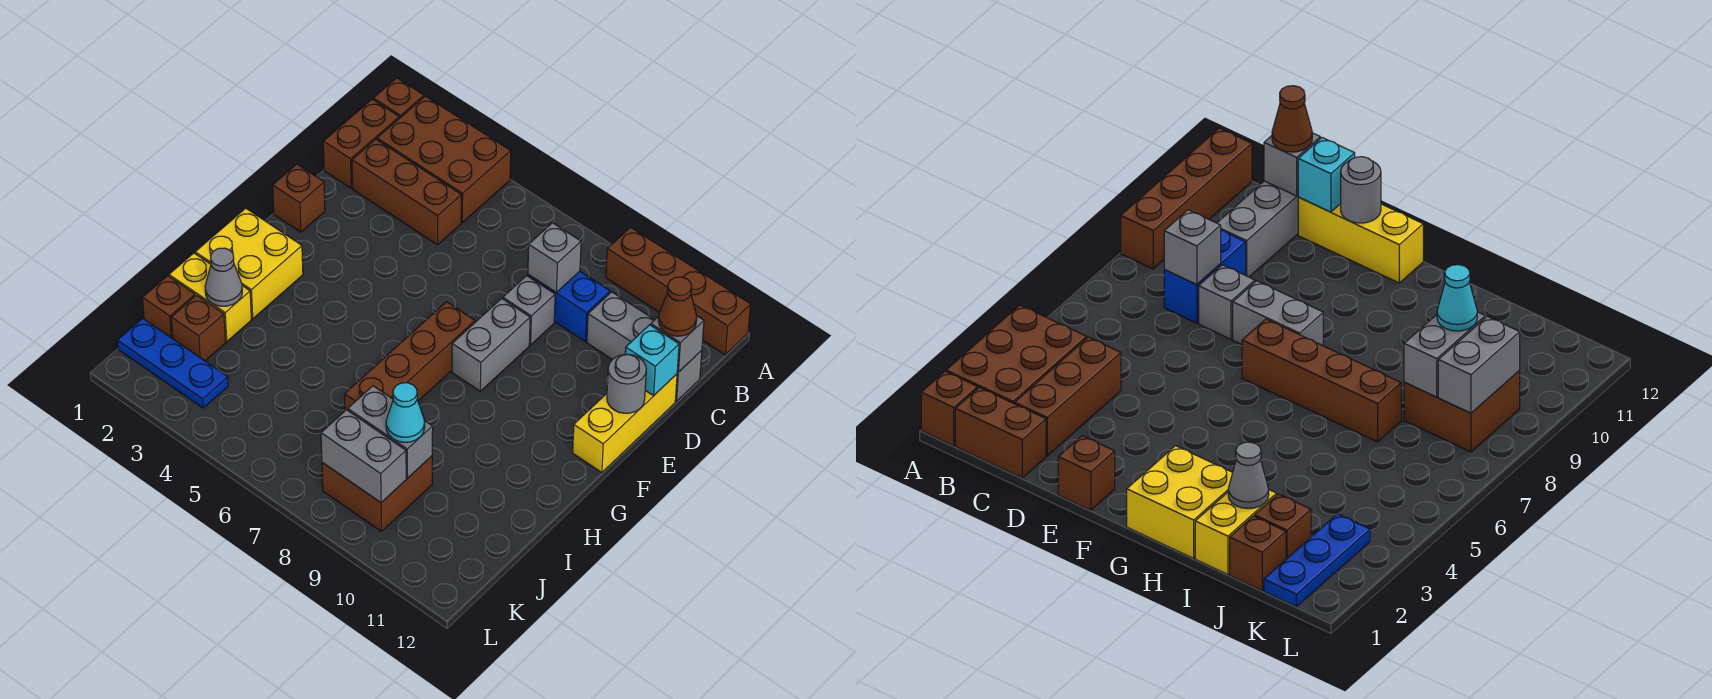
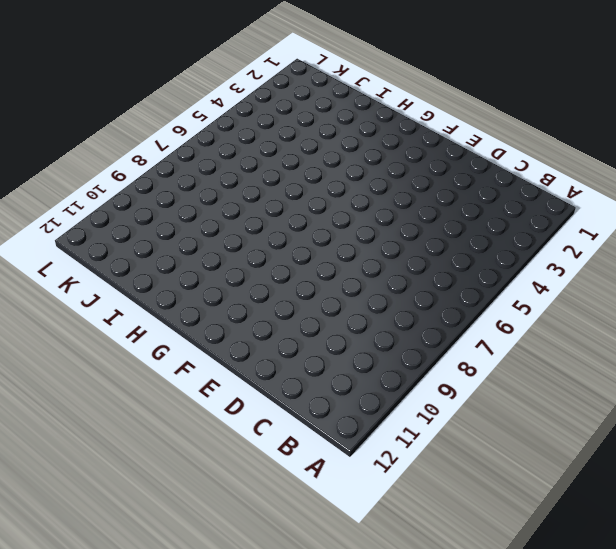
none -> brown 1x1 brick [373,78,424,118]
none -> brown 2x3 brick [377,96,511,222]
none -> brown 1x4 brick [606,227,751,355]

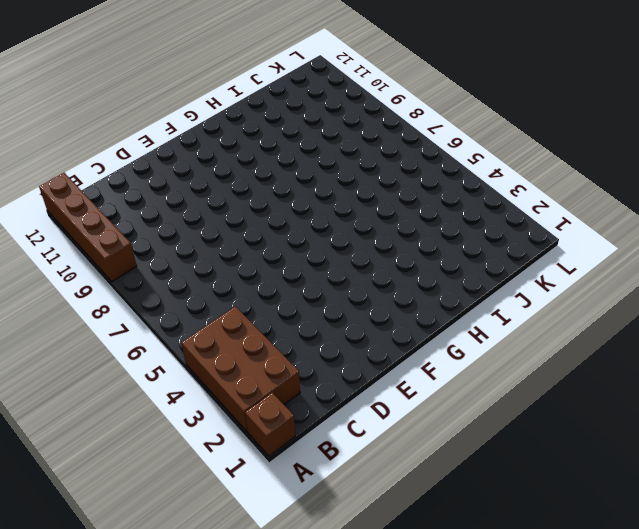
none -> brown 1x2 brick [323,99,399,188]
none -> brown 1x3 brick [352,139,461,245]
none -> blue 1x2 brick [528,271,610,341]

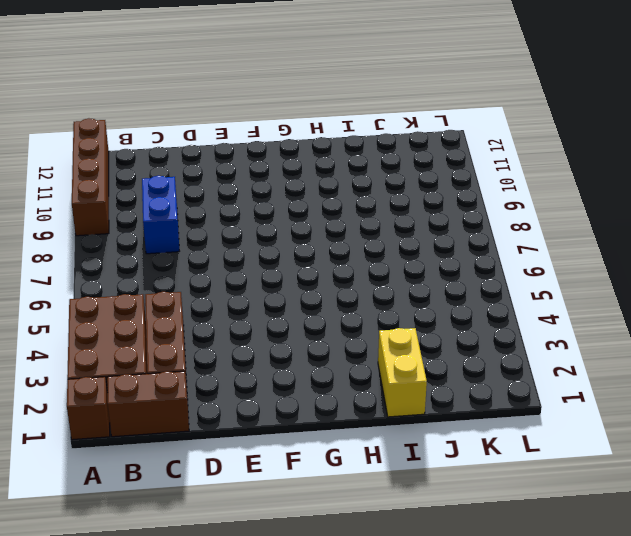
none -> grey 1x3 brick [587,292,702,401]
none -> grey 1x1 brick [503,276,555,345]
none -> yellow 1x3 brick [573,374,677,473]

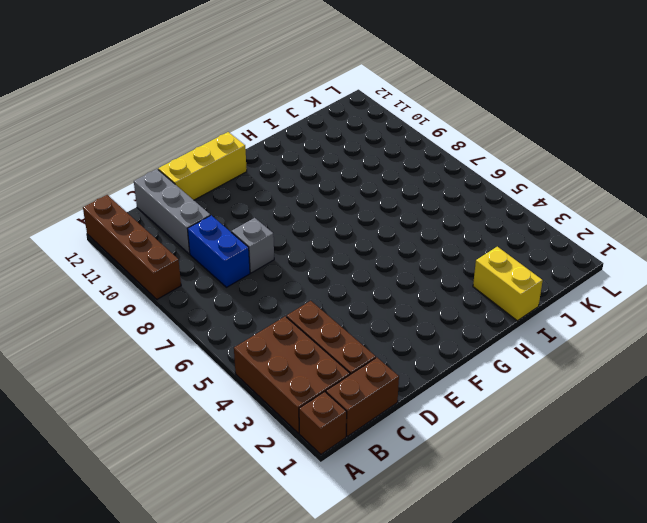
none -> brown 1x1 brick [273,164,325,232]
none -> grey 1x2 brick [452,298,530,391]
none -> brown 1x4 brick [345,302,475,410]

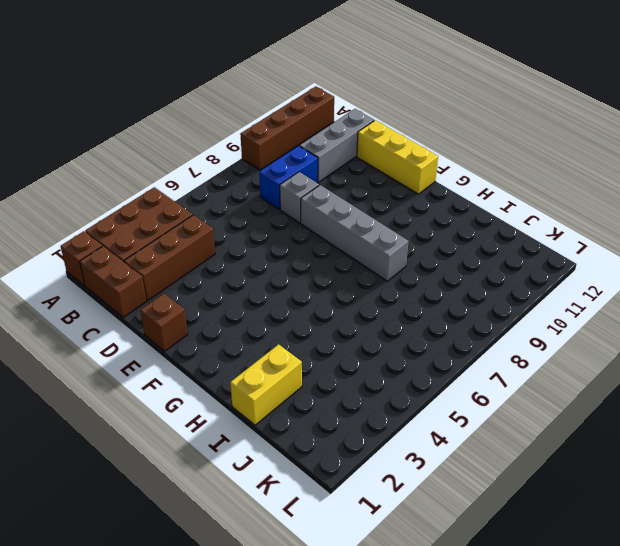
grey 1x4 brick [301,185,409,281] -> grey 1x2 brick [452,298,530,391]
none -> brown 1x4 brick [345,302,475,410]
none -> yellow 2x2 brick [195,208,303,319]
none -> brown 1x1 brick [142,276,195,339]

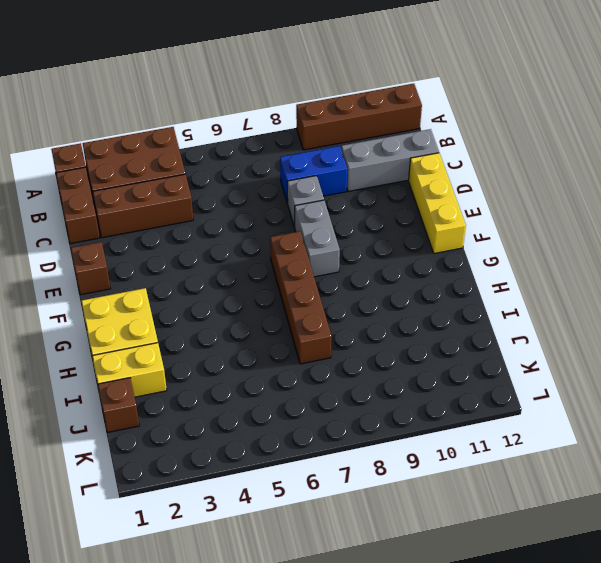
none -> brown 1x1 brick [171,295,225,361]
none -> brown 2x2 brick [322,456,432,531]
none -> blue 1x3 plate [117,318,228,408]

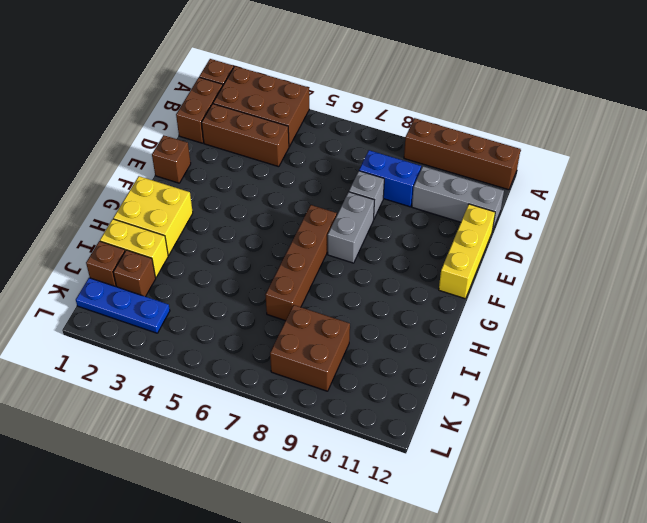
none -> grey 1x1 brick [528,223,581,292]
none -> grey 1x1 brick [651,315,704,372]
none -> cyan 1x1 brick [625,325,679,396]

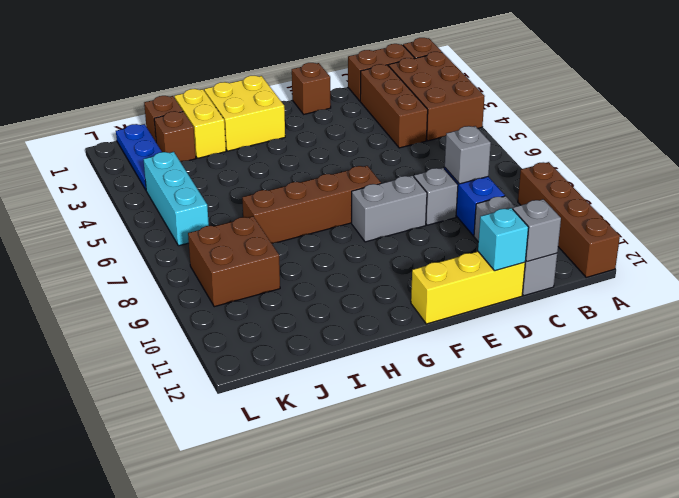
cyan 1x3 brick [143,152,209,246] -> none
none -> grey 1x1 round brick [607,354,646,413]
none -> grey 1x1 cone [205,248,242,306]
none -> grey 1x2 brick [348,386,433,478]

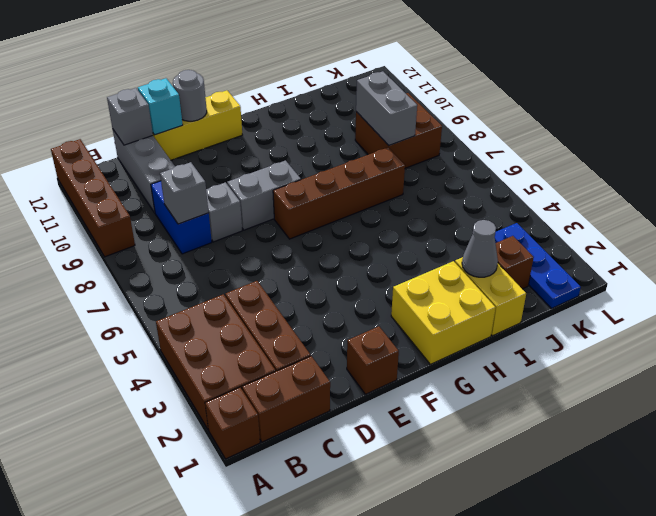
none -> brown 1x1 brick [142,276,195,339]
none -> grey 1x2 brick [321,410,406,502]
none -> brown 1x1 cone [659,277,697,336]

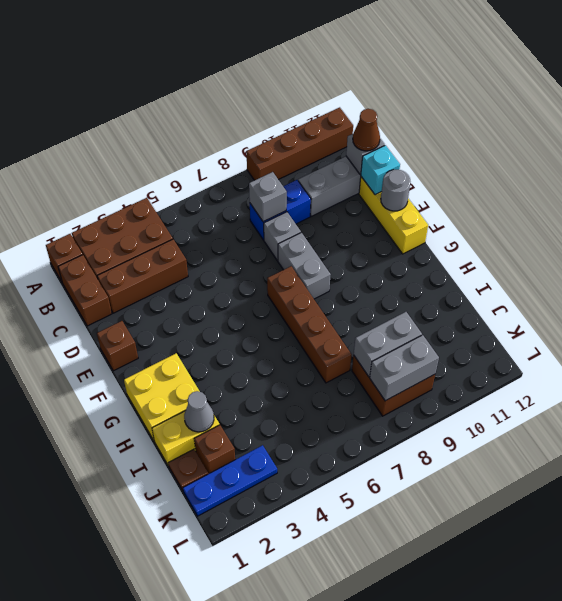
brown 1x1 plate [168,449,208,490] -> brown 1x1 brick [142,276,195,339]
none -> cyan 1x1 cone [386,383,425,442]

